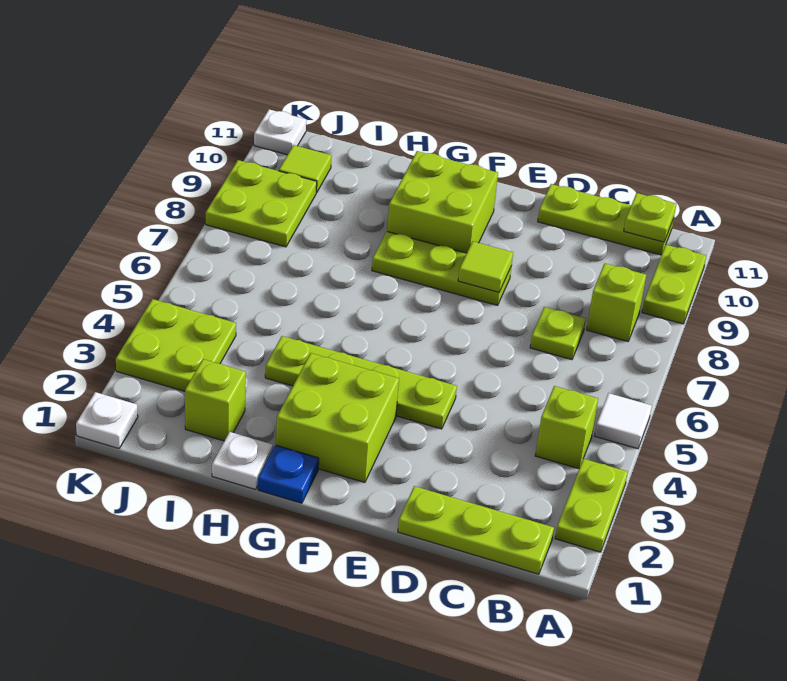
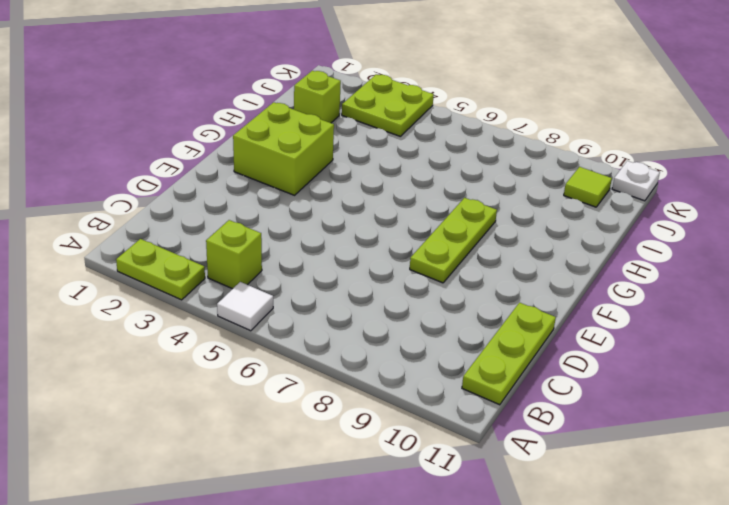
none -> lime 1x2 plate [642,245,706,324]
none -> lime 1x3 plate [398,486,554,574]
none -> lime 1x1 brick [587,263,646,341]

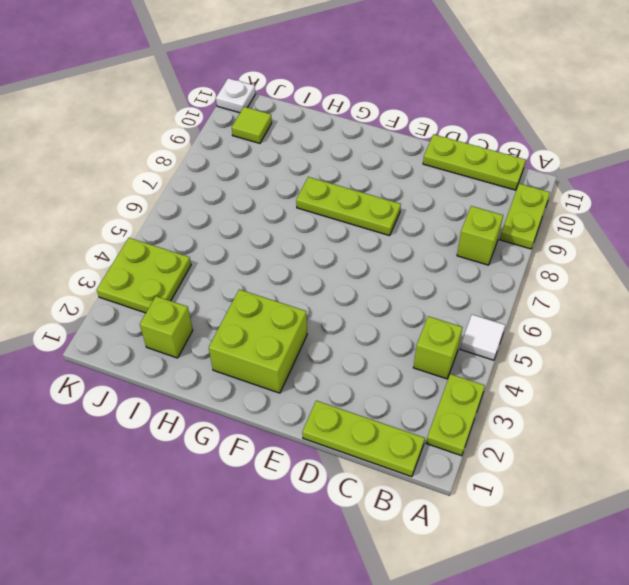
none -> lime 1x1 plate [530,307,586,360]
none -> lime 1x4 plate [265,336,457,429]
none -> lime 2x2 brick [387,151,498,253]

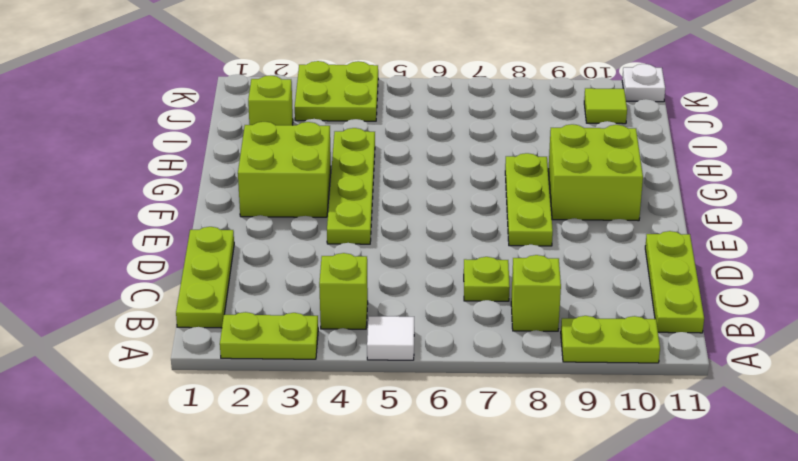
none -> blue 1x1 plate [258,445,319,503]
none -> white 1x1 plate [212,432,273,489]
none -> lime 2x2 plate [206,160,317,247]

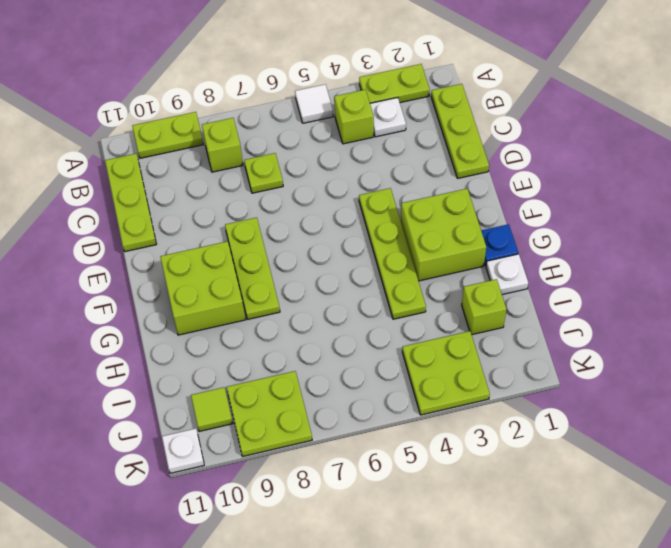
white 1x1 plate [370,97,406,137] -> white 1x1 plate moved to [76,392,138,449]
none -> lime 1x1 plate [624,193,676,242]
none -> lime 1x1 tile [458,241,513,292]

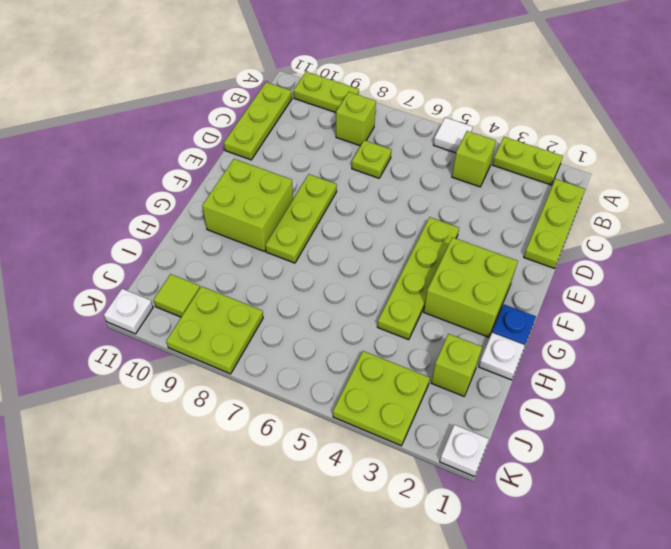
none -> lime 1x1 plate [624,193,676,242]
none -> lime 1x1 tile [458,241,513,292]

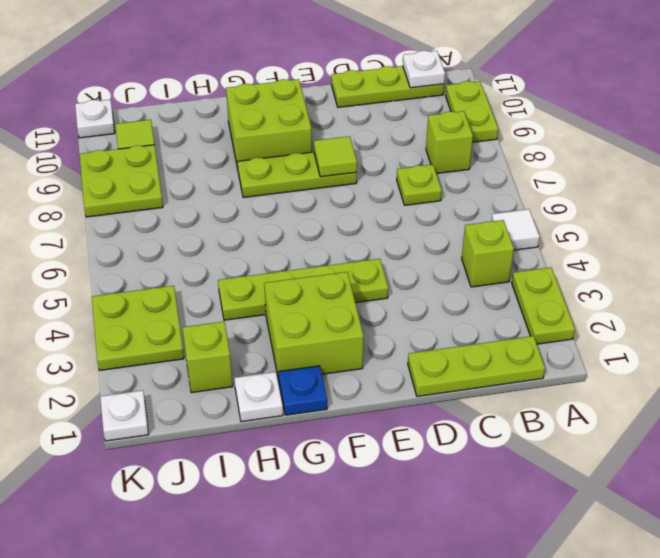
white 1x1 plate [403,51,445,88] -> lime 1x1 plate [624,193,676,242]

